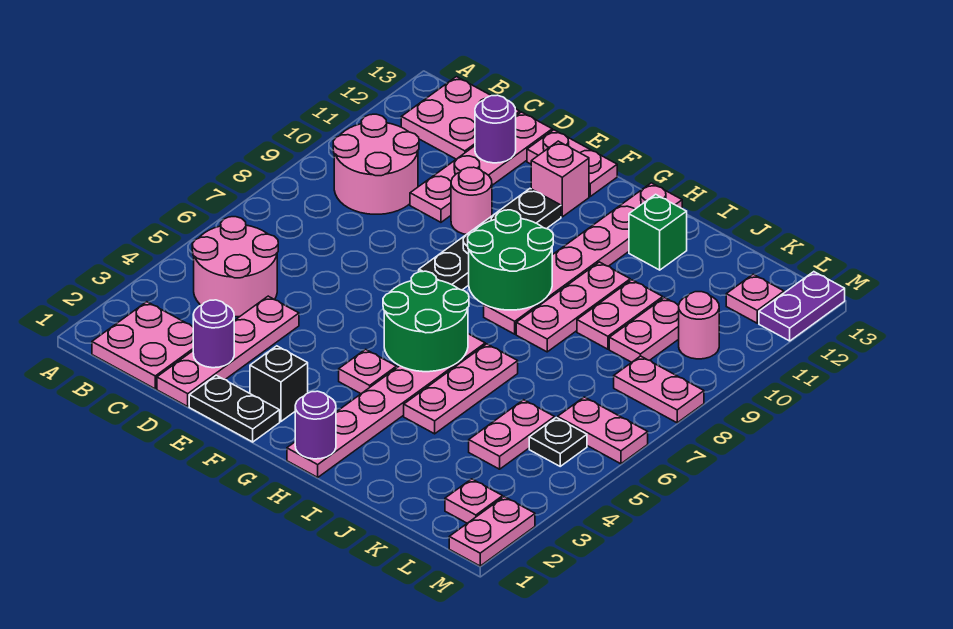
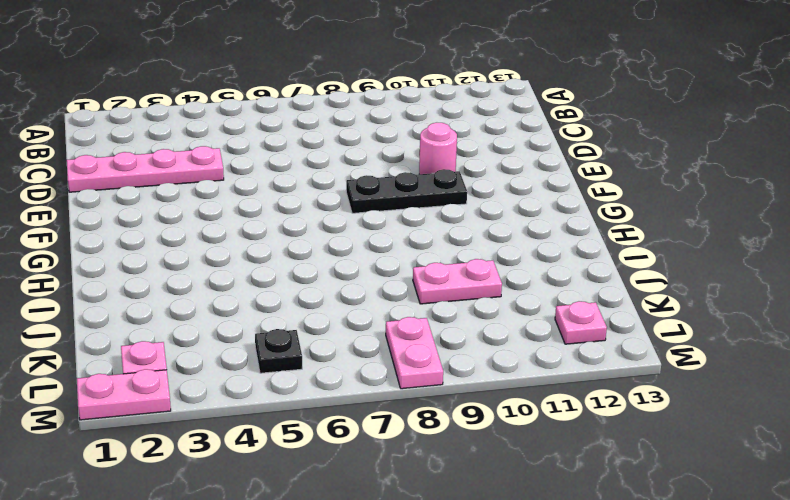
black 1x3 plate [346,169,467,213] -> black 1x4 plate [419,189,561,290]
none -> pink 2x2 plate [92,302,193,389]
none -> pink 2x2 round brick [192,217,278,317]
none -> pink 2x2 round brick [333,114,419,214]
none -> pink 2x2 plate [401,77,520,159]

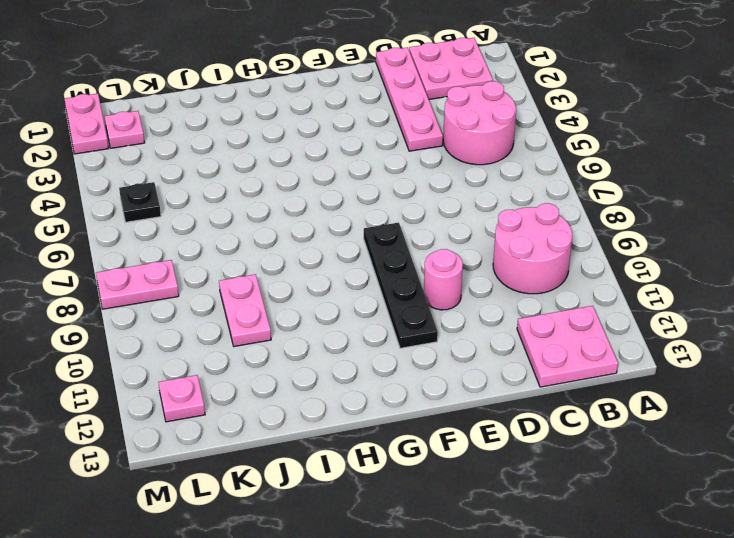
none -> pink 1x4 plate [410,112,552,222]
none -> black 1x2 plate [189,375,280,442]
none -> pink 1x2 plate [527,130,617,196]
none -> black 1x1 brick [250,346,308,422]

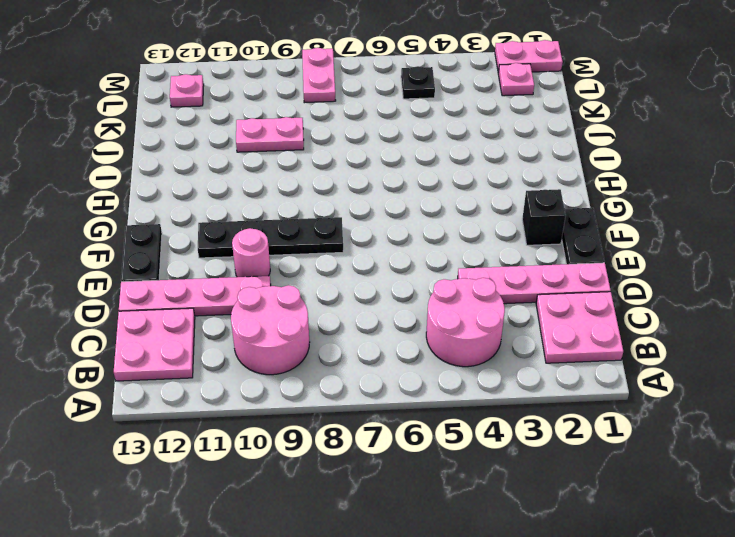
black 1x2 plate [121,224,162,282] -> pink 1x2 plate [527,130,617,196]
none -> pink 1x1 brick [531,141,589,217]
none -> pink 1x1 plate [339,349,396,394]
none -> pink 1x6 plate [287,334,485,477]
none -> pink 1x6 plate [484,183,682,334]

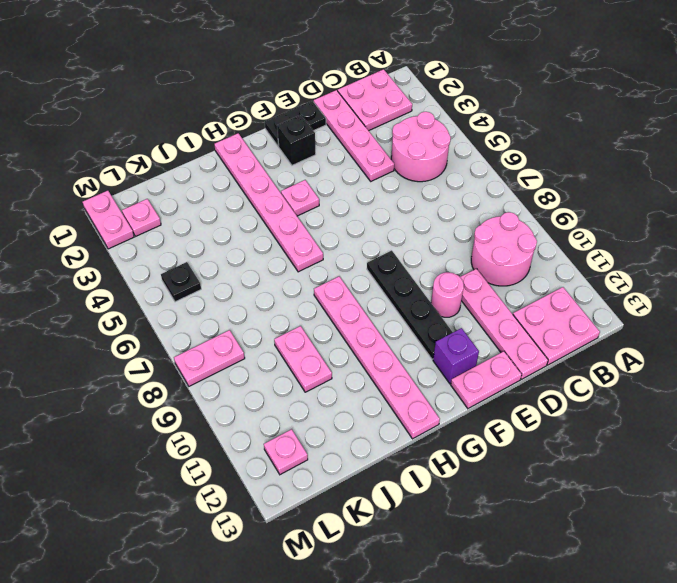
purple 1x1 brick [433,328,479,384] -> pink 1x1 brick [531,141,589,217]
none -> pink 1x3 plate [404,344,518,434]
none -> pink 1x3 plate [516,262,630,352]
none -> green 1x1 brick [629,194,687,270]
none -> pink 1x2 plate [469,400,555,469]

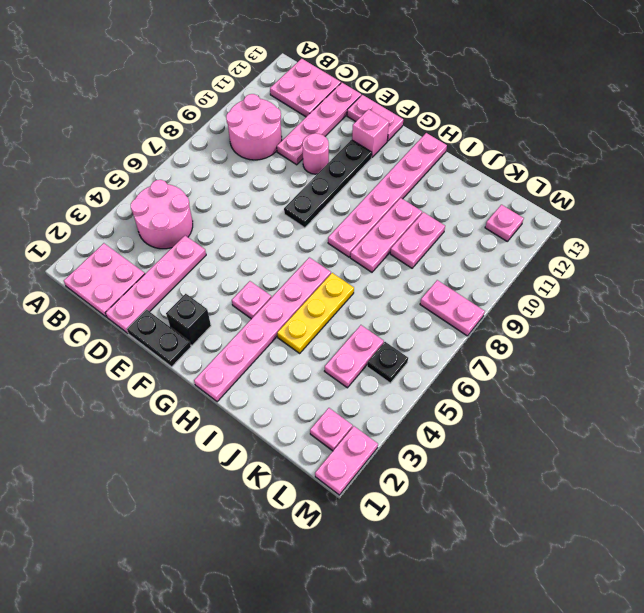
yellow 1x3 plate [277,273,354,353] -> pink 1x3 plate [404,344,518,434]
none -> green 1x1 brick [629,194,687,270]
none -> pink 1x2 plate [609,298,679,362]
none -> pink 1x2 plate [558,397,648,464]
none -> pink 1x1 round brick [679,292,719,359]

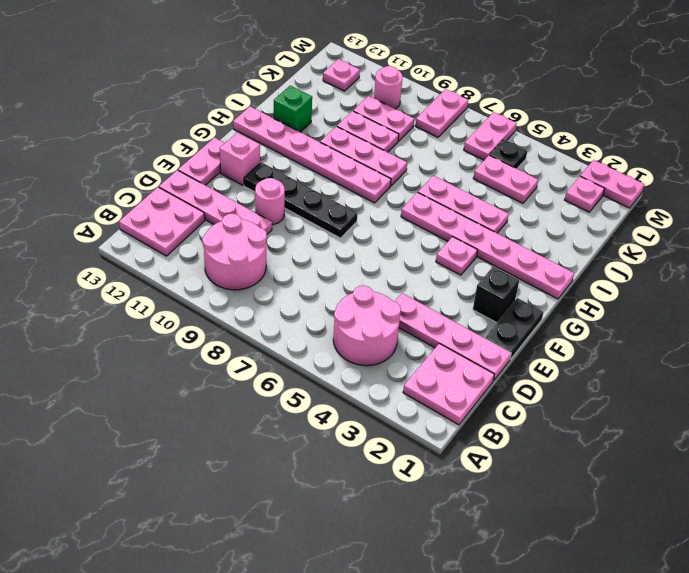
none -> purple 1x2 plate [759,272,845,341]
none -> purple 1x1 round brick [193,300,234,368]
none -> purple 1x1 round brick [475,95,516,163]
none -> green 2x2 round brick [383,271,469,372]

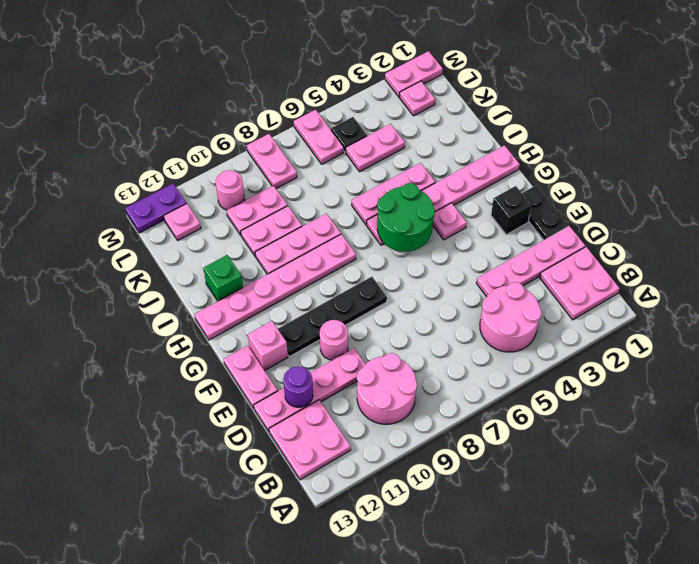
none -> purple 1x1 round brick [193,300,234,368]
none -> green 2x2 round brick [468,210,553,310]
none -> purple 1x1 round brick [295,391,336,459]

